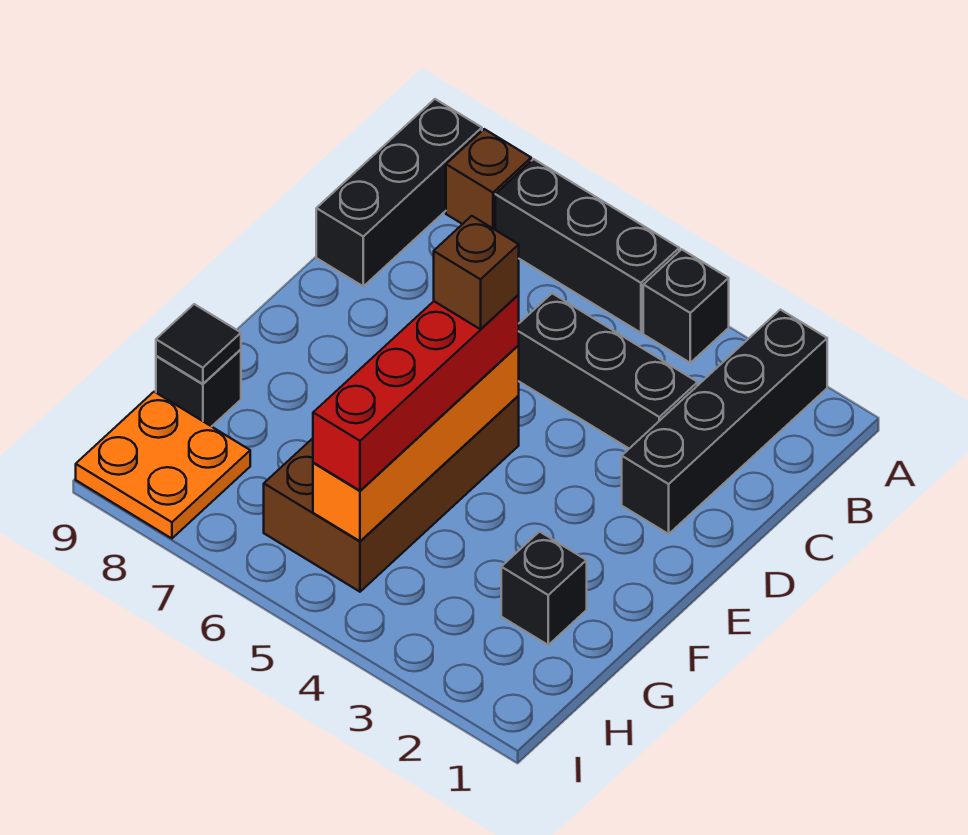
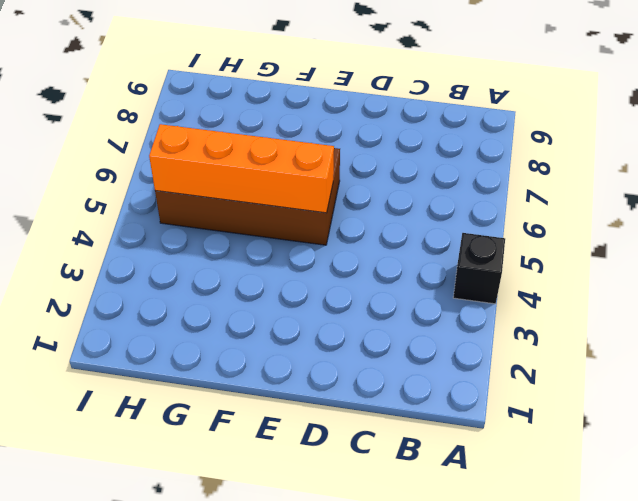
none -> black 1x4 brick [622,310,827,534]
none -> black 1x3 brick [495,159,679,333]
none -> brown 1x1 brick [446,129,531,230]

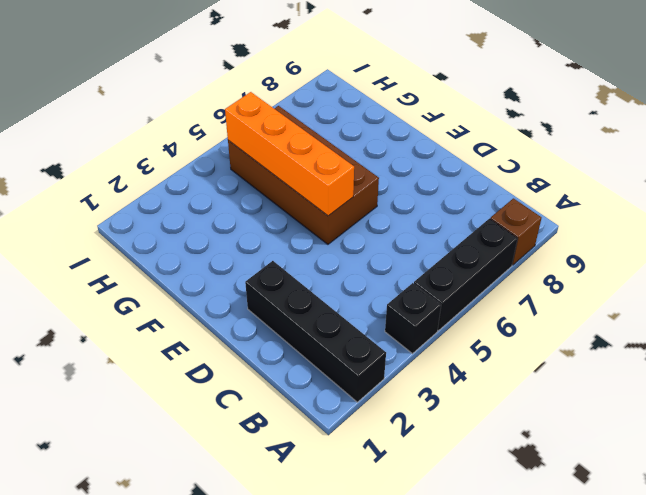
none -> black 1x3 brick [316,99,482,286]
none -> black 1x3 brick [519,293,698,448]
none -> black 1x1 brick [501,532,587,645]

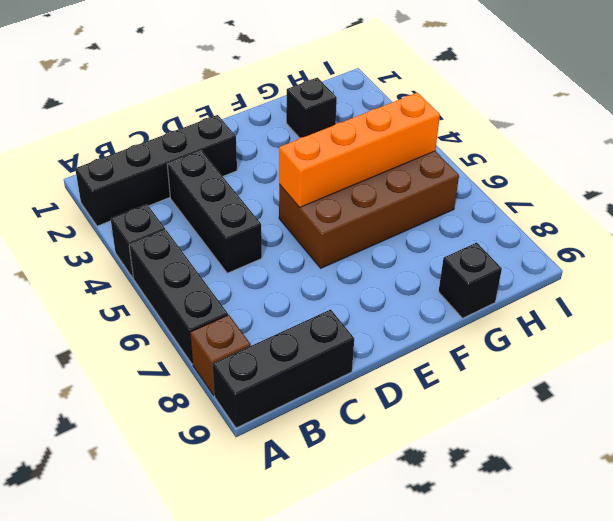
none -> orange 2x2 plate [76,392,250,538]
none -> black 1x1 tile [156,304,241,384]
none -> red 1x4 brick [313,295,519,491]

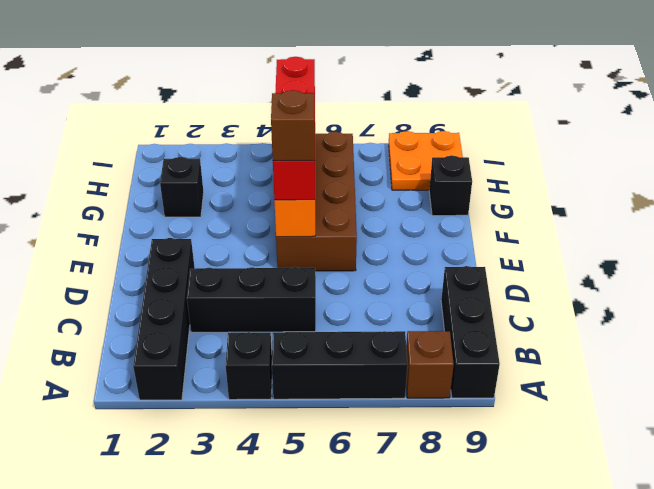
none -> black 1x1 tile [156,304,241,384]

